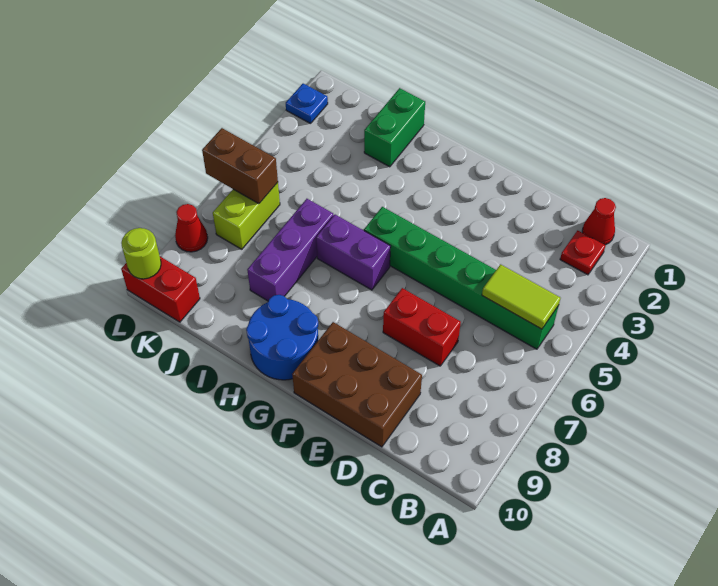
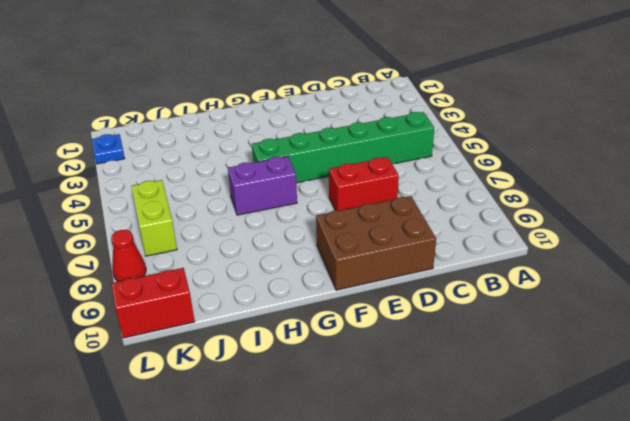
none -> red 1x1 cone [582,198,616,245]
none -> red 1x1 plate [560,230,606,275]
none -> blue 2x2 round brick [246,295,318,380]

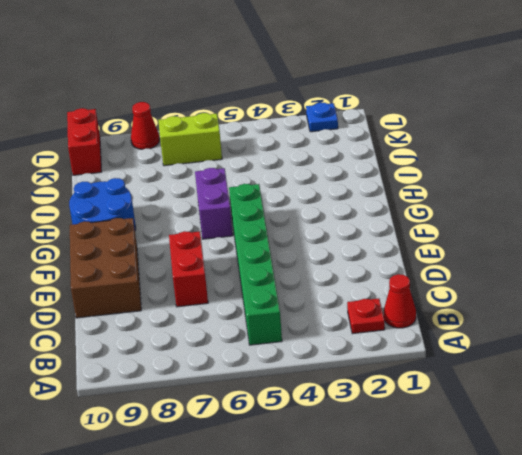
none -> green 1x2 brick [364,88,425,167]
none -> purple 1x3 brick [247,199,334,301]
none -> lime 1x2 tile [482,264,561,329]

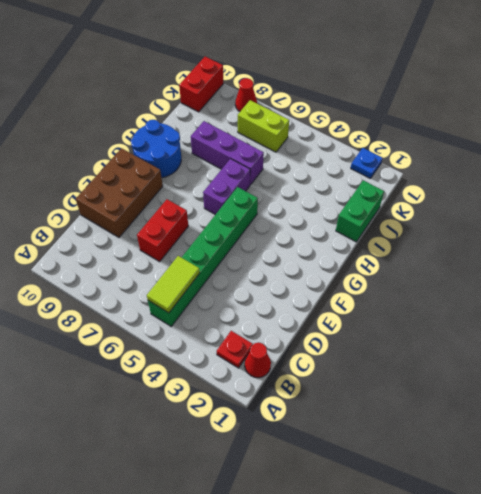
green 1x2 brick [336,180,384,242] -> green 1x2 brick turned to [364,88,425,167]
none -> brown 1x2 brick [202,128,278,204]
none -> lime 1x1 round brick [121,228,161,279]

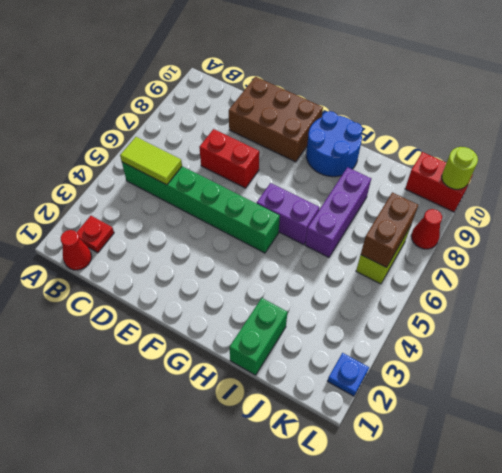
brown 1x2 brick [361,192,418,267] -> brown 1x2 brick turned to [202,128,278,204]

